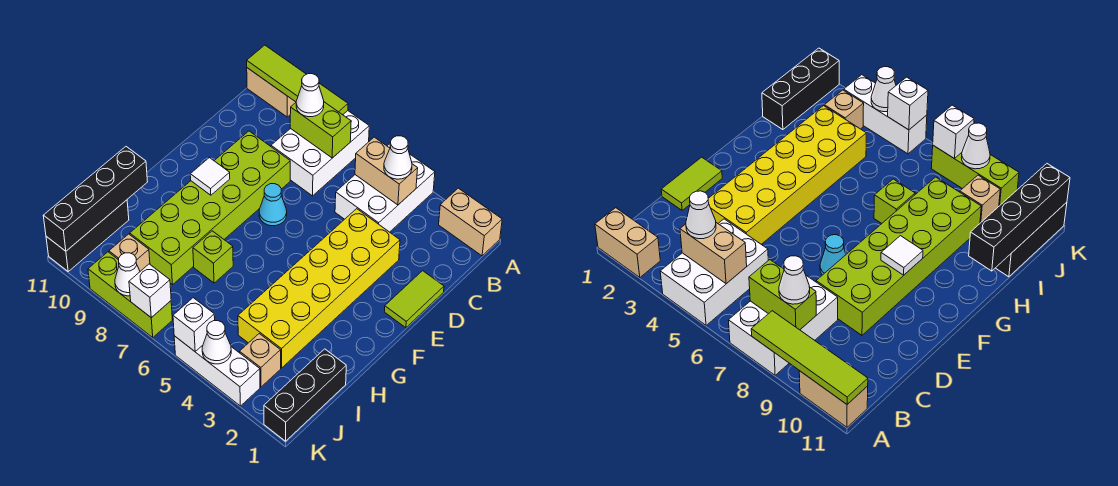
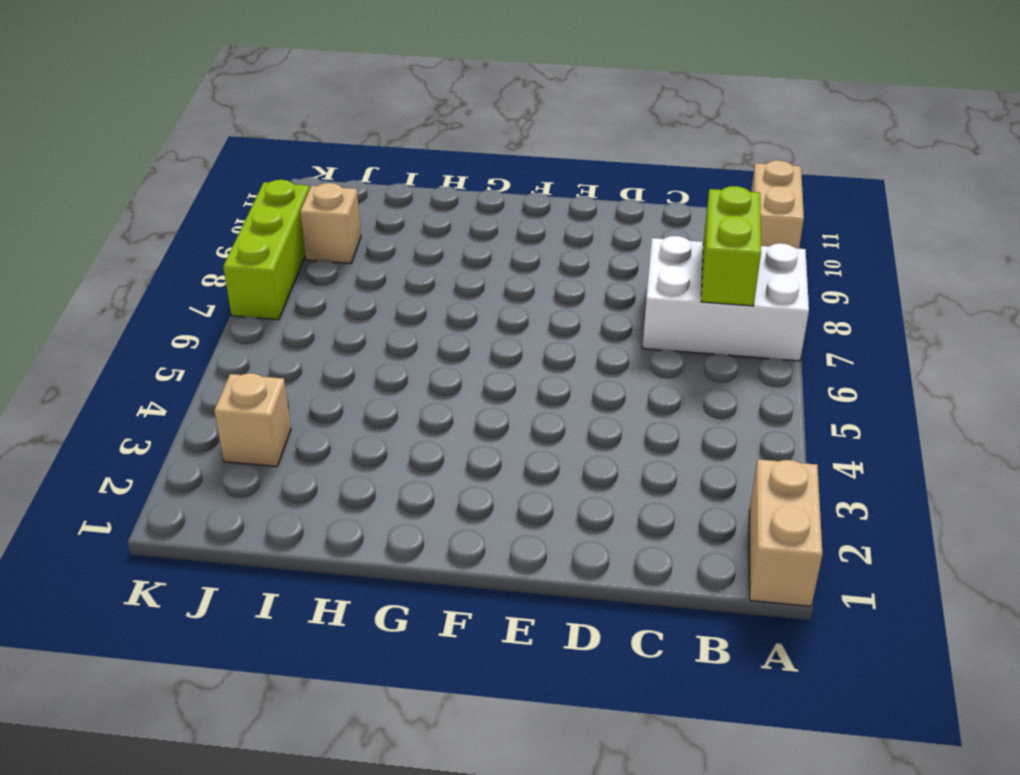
none -> white 2x3 brick [335,144,435,232]
none -> lime 1x2 tile [384,271,444,328]
none -> yellow 2x6 brick [238,209,400,368]

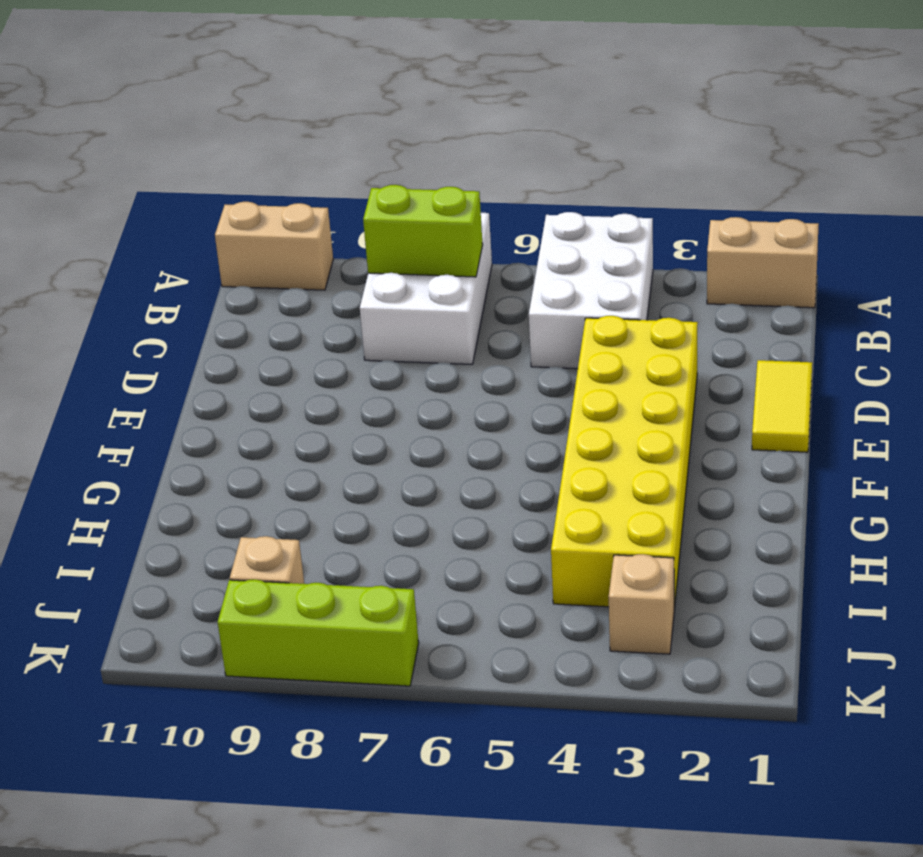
yellow 1x2 tile [752,360,812,452] -> lime 1x2 tile [384,271,444,328]
none -> lime 2x6 brick [130,131,290,285]
none -> cyan 1x1 cone [259,184,287,226]
none -> lime 1x1 brick [193,231,233,283]

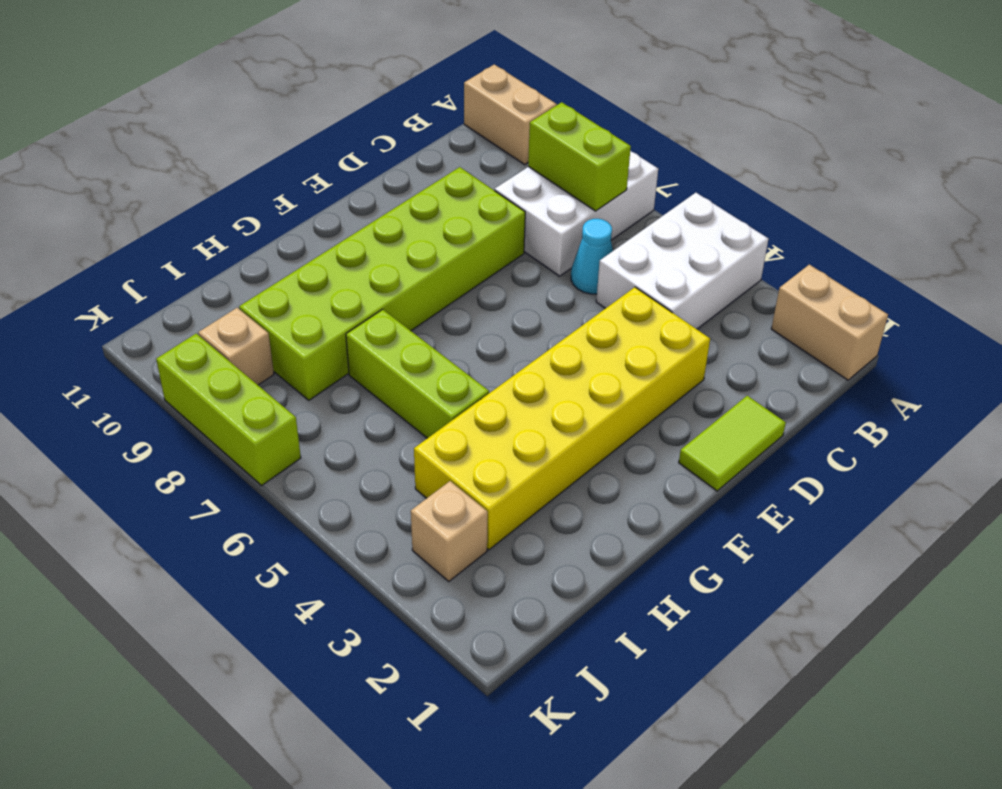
cyan 1x1 cone [571,219,613,294] -> cyan 1x1 cone moved to [259,184,287,226]
lime 1x3 brick [346,309,489,438] -> lime 1x1 brick [193,231,233,283]
none -> black 1x3 brick [264,349,346,441]
none -> black 1x3 brick [46,200,129,271]
none -> white 1x3 brick [174,336,260,406]

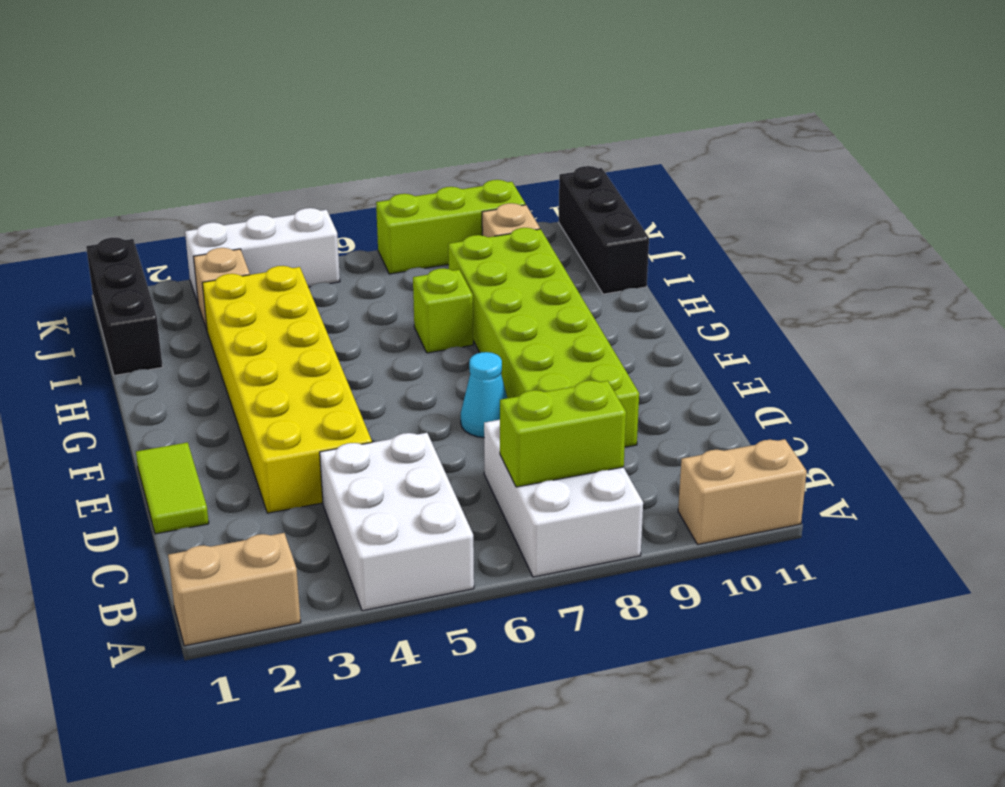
none -> lime 1x4 tile [247,45,348,115]
none -> tan 1x2 brick [355,137,418,205]
none -> white 1x1 tile [190,158,230,195]

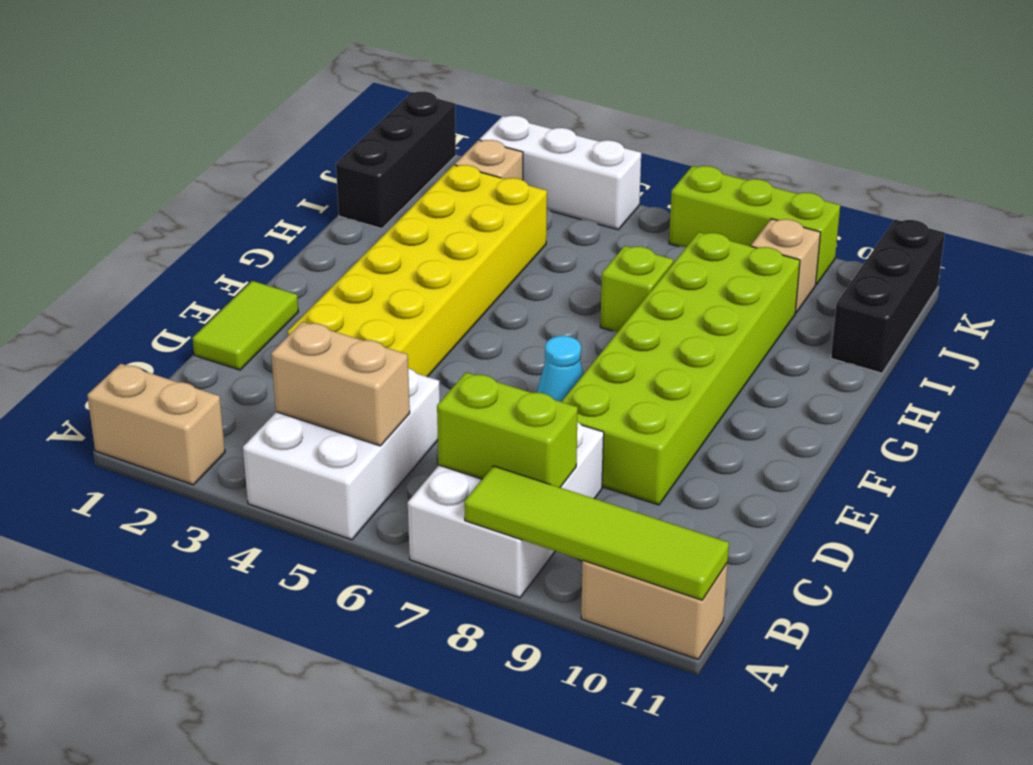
none -> white 1x1 tile [190,158,230,195]
none -> black 1x4 brick [43,147,147,251]
none -> white 1x1 cone [202,321,231,364]

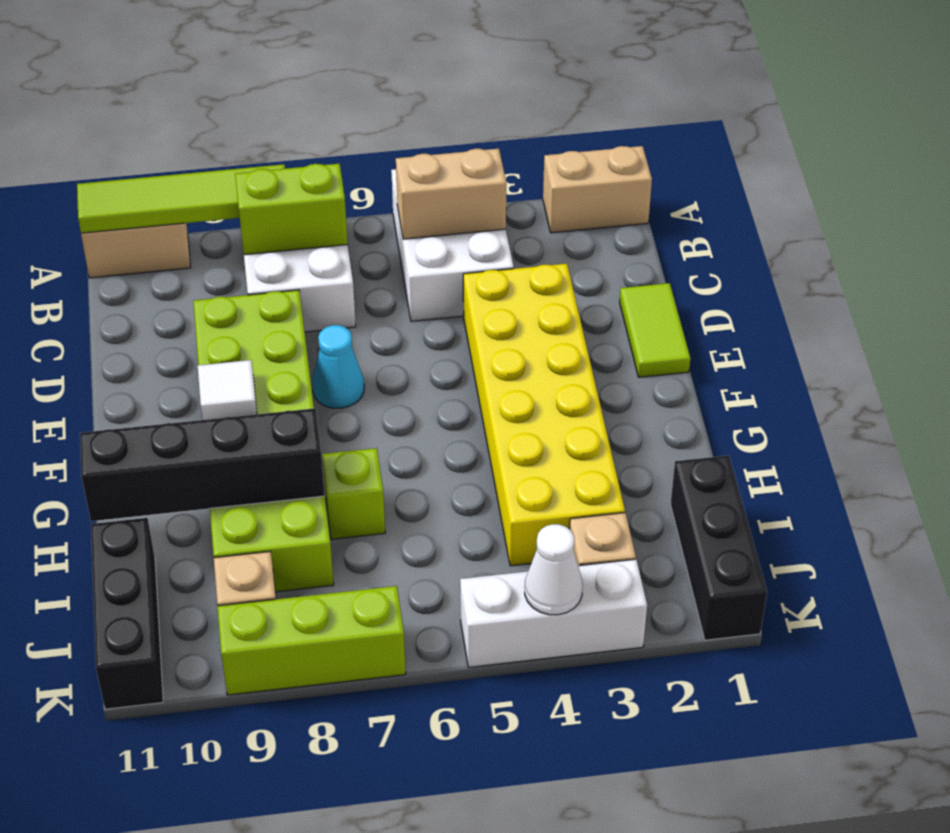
black 1x4 brick [80,408,325,521] -> black 1x4 brick turned to [43,147,147,251]
none -> white 1x1 brick [173,298,215,351]
none -> white 1x1 brick [129,264,171,318]
none -> white 1x1 cone [115,253,140,296]

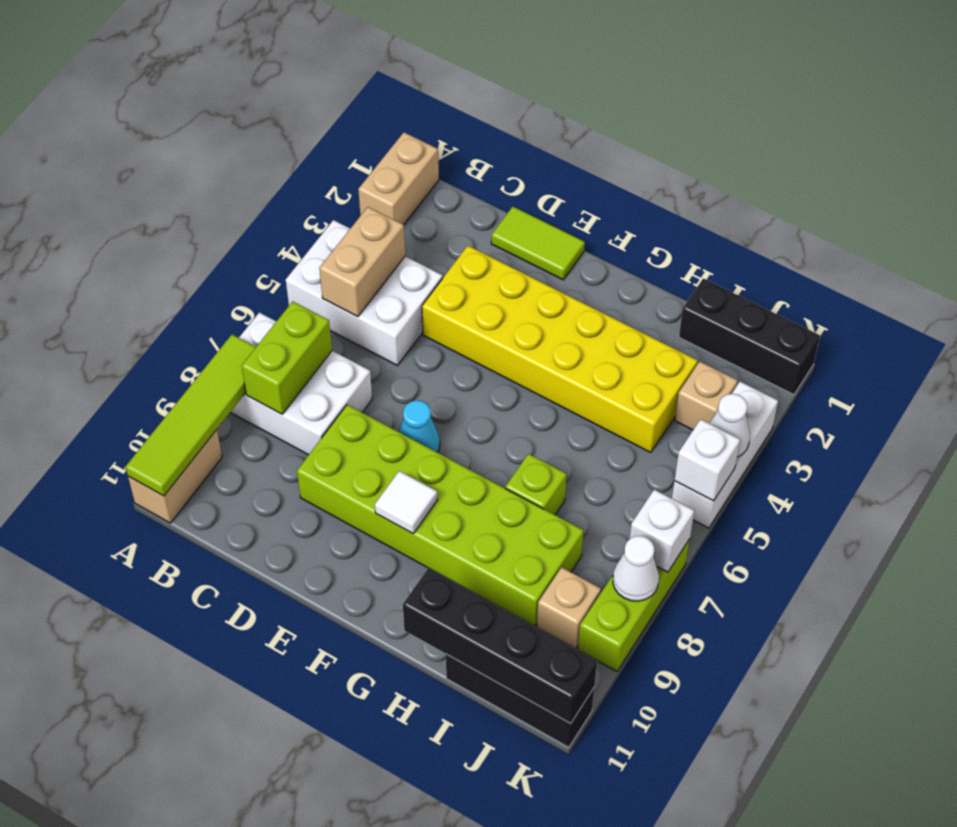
none -> white 1x1 cone [384,136,412,179]
none -> white 1x1 cone [296,74,324,117]

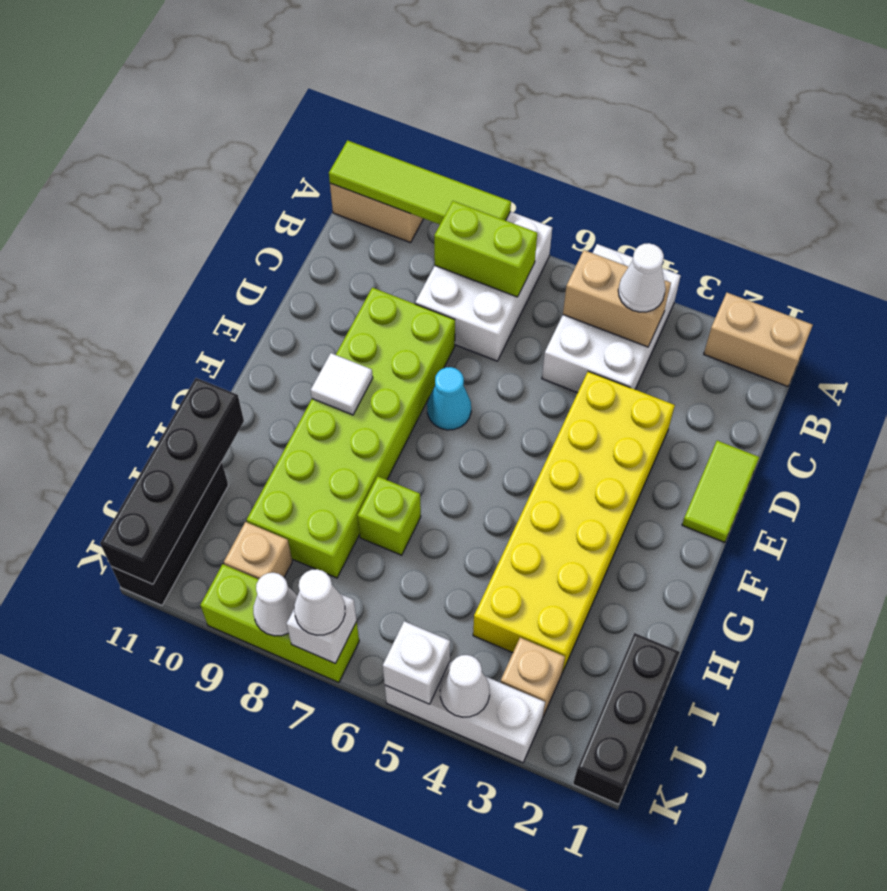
white 1x1 cone [294,569,345,635] -> white 1x1 cone moved to [296,74,324,117]

